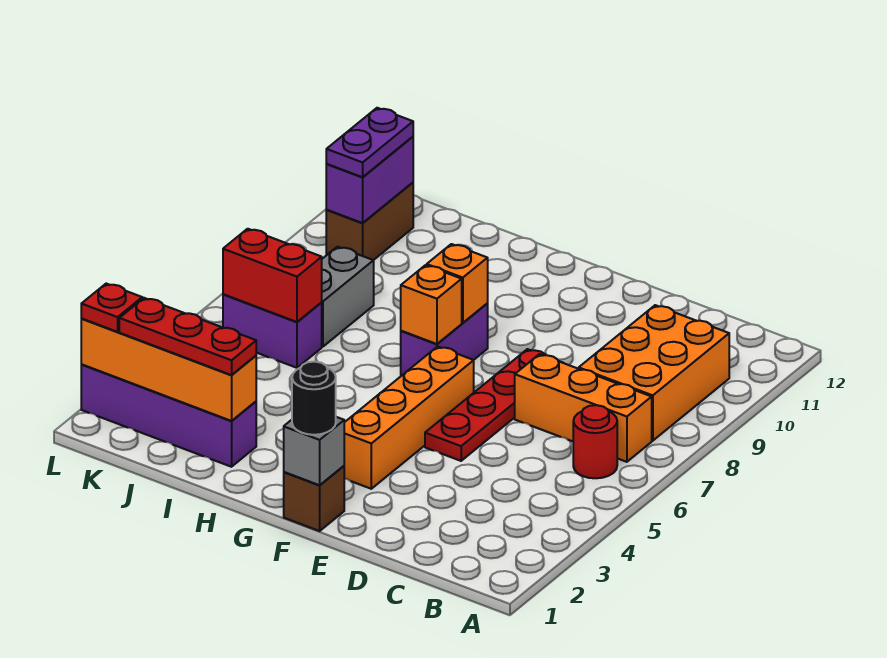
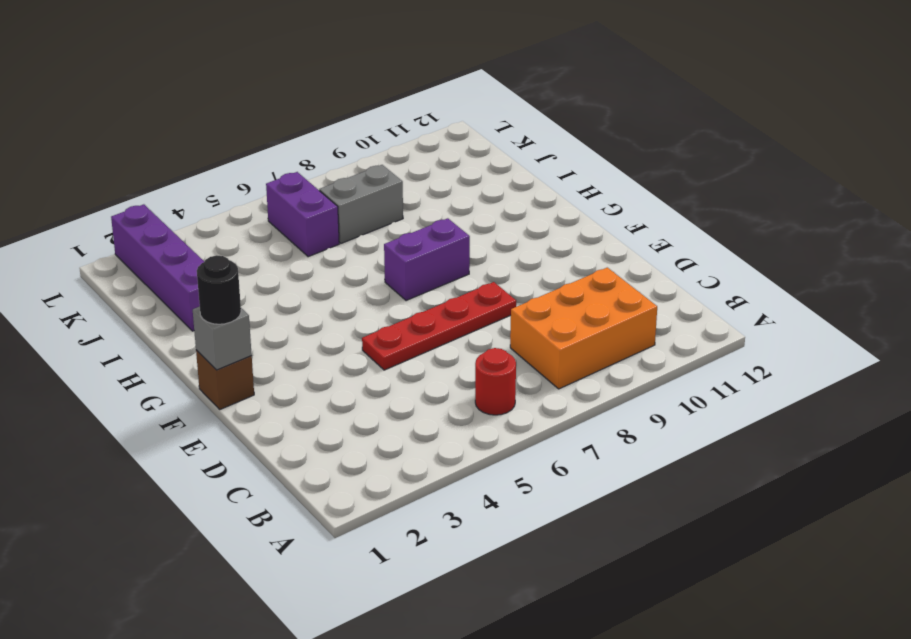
none -> orange 1x3 brick [515,354,652,462]
none -> orange 1x4 brick [344,346,474,489]
none -> brown 1x2 brick [326,183,413,260]

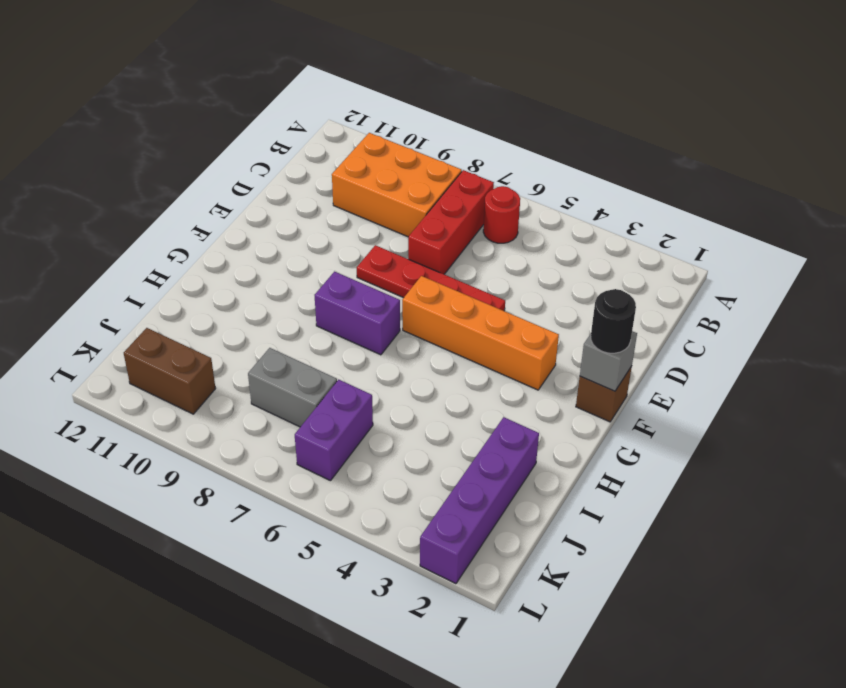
red 1x3 brick [408,170,494,274] -> orange 1x3 brick [515,354,652,462]
none -> orange 1x1 brick [401,265,462,344]
none -> orange 1x1 brick [427,244,488,323]
none -> orange 1x4 brick [81,319,256,421]

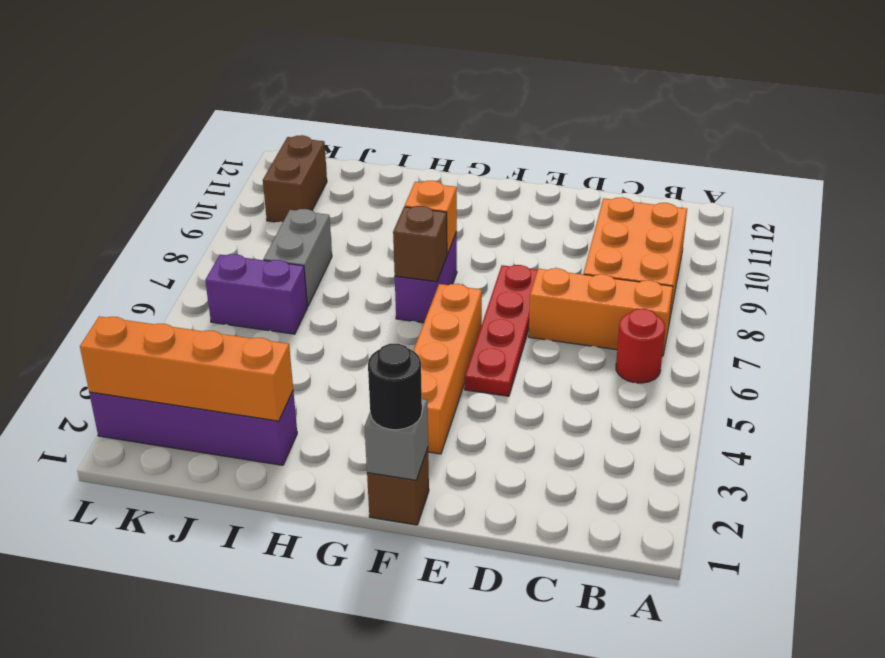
brown 1x1 brick [393,206,447,282] -> orange 1x1 brick [401,265,462,344]
none -> red 1x2 brick [223,229,322,322]
none -> purple 1x2 brick [326,137,413,223]
none -> red 1x3 plate [119,298,256,375]

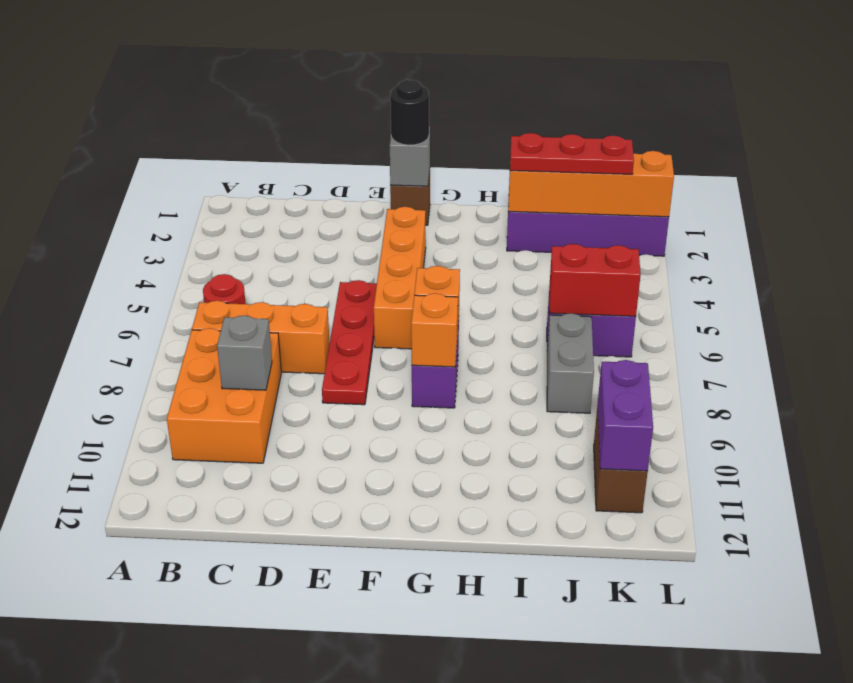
grey 1x1 brick [217,316,272,390] -> none
none -> purple 1x2 plate [326,108,413,177]
none -> red 1x1 plate [81,284,142,332]

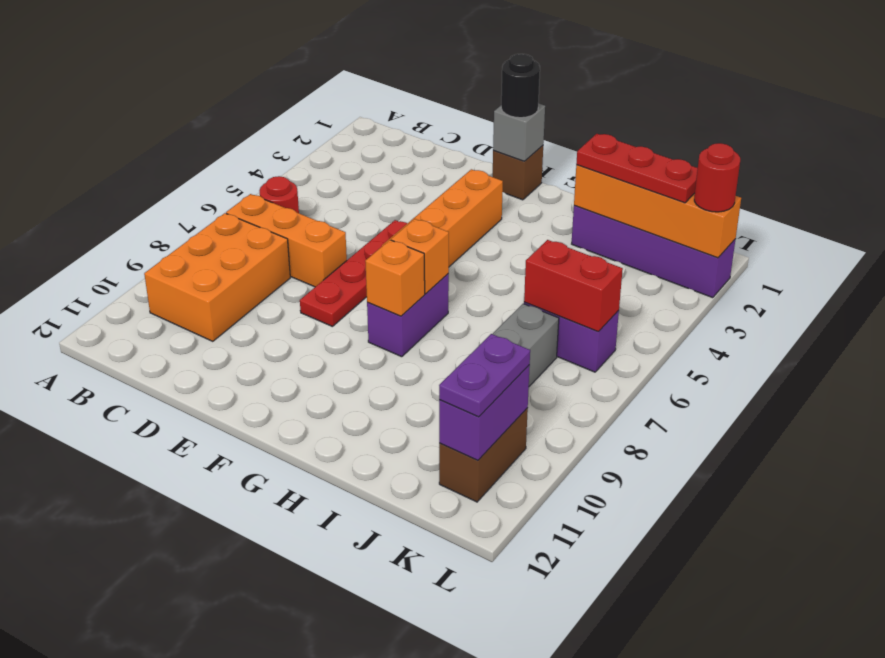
red 1x1 round brick [694,143,740,212] -> red 1x1 plate [81,284,142,332]

